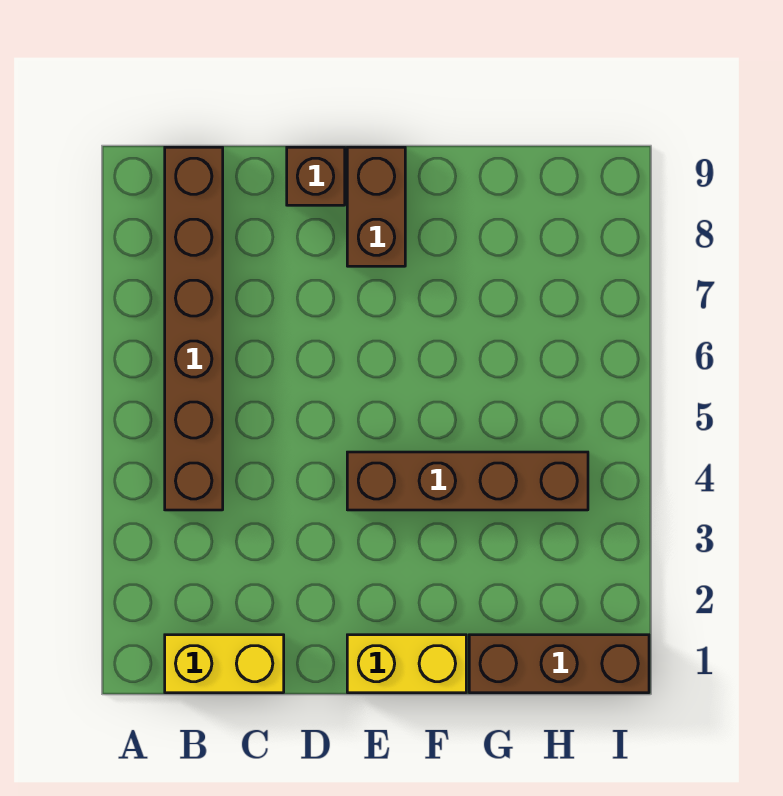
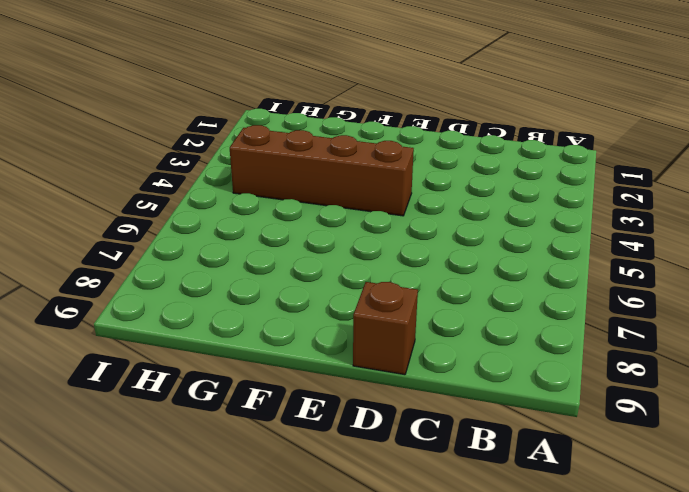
none -> yellow 1x2 brick [165,635,284,693]
none -> brown 1x6 brick [165,147,223,510]

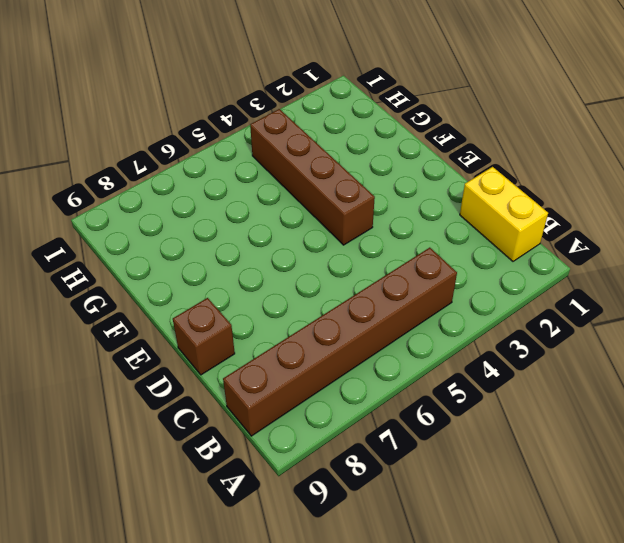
none -> yellow 1x2 brick [347,635,466,693]
none -> brown 1x2 brick [347,147,405,266]

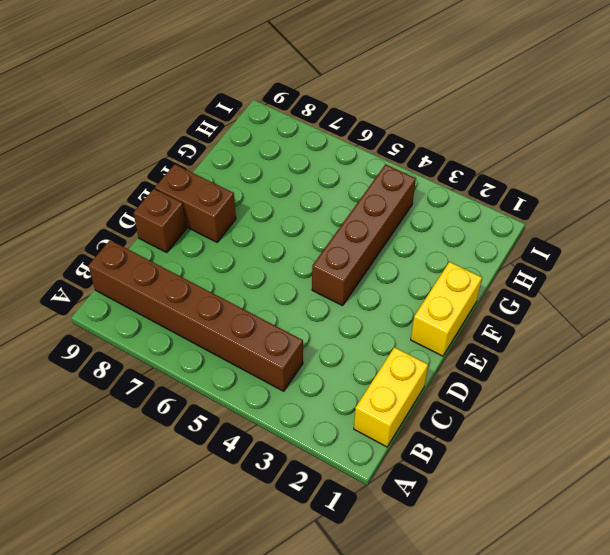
none -> brown 1x3 brick [469,635,649,693]

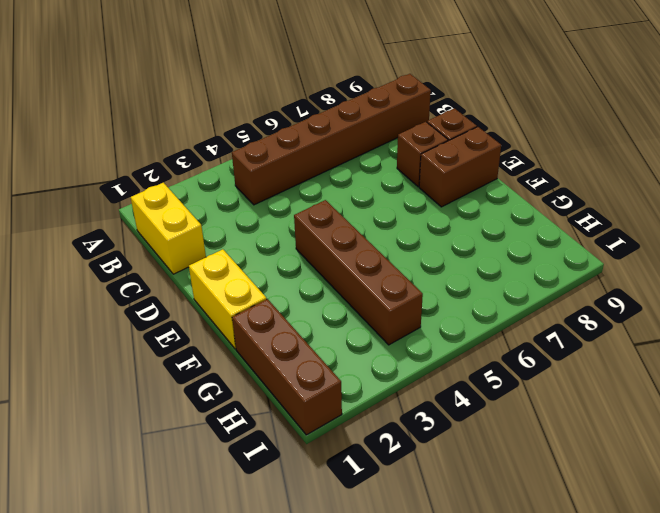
brown 1x1 brick [397,122,448,187] -> none

